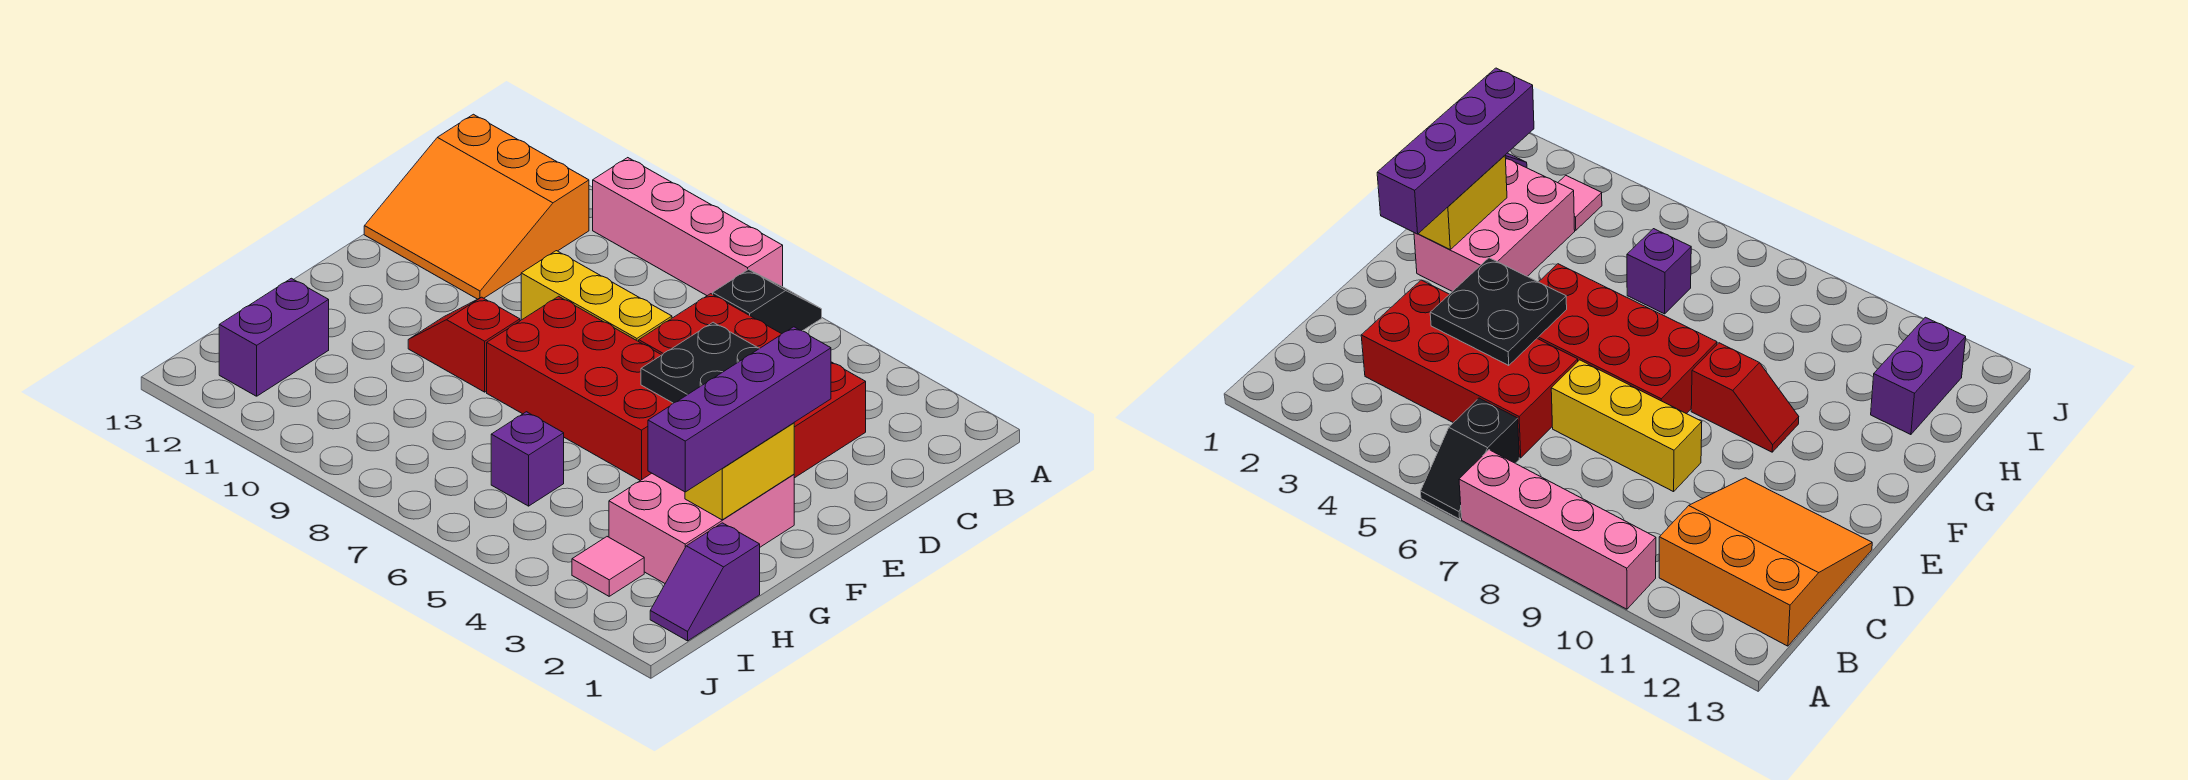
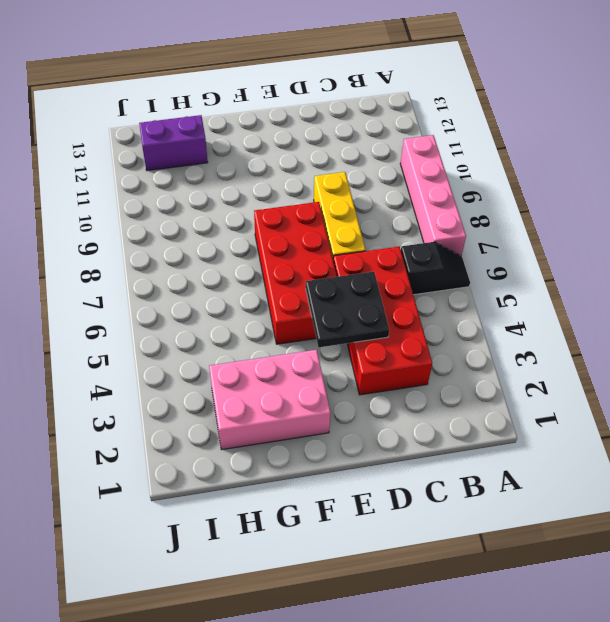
none -> orange 3x3 slope [364,114,589,299]
none -> red 1x2 slope [408,297,520,392]
none -> purple 1x2 slope [650,523,760,641]

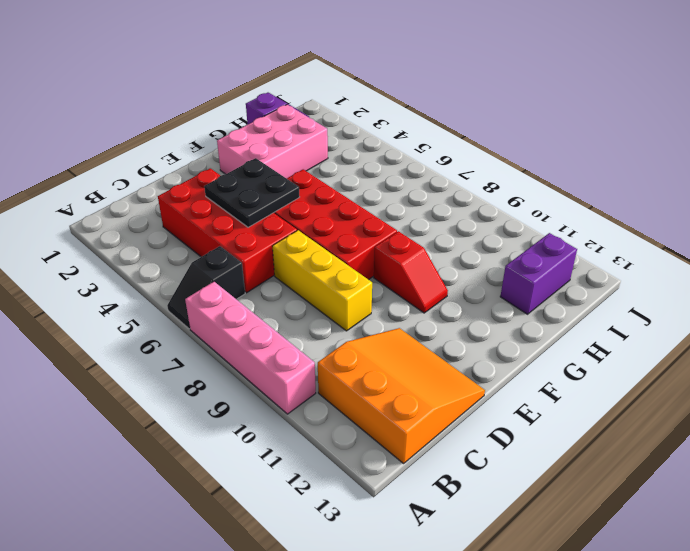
none -> purple 1x1 brick [491,412,564,506]
none -> pink 1x1 tile [572,537,644,596]
none -> yellow 1x2 brick [685,423,794,520]

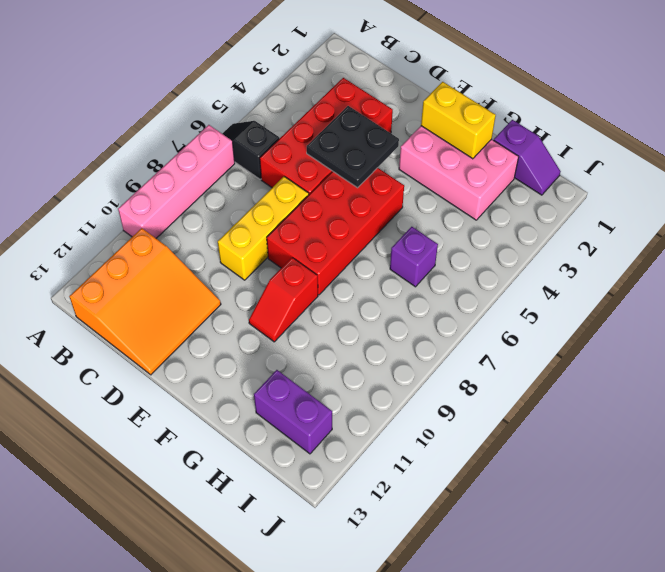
none -> pink 1x1 tile [572,537,644,596]
none -> purple 1x4 brick [648,327,831,492]

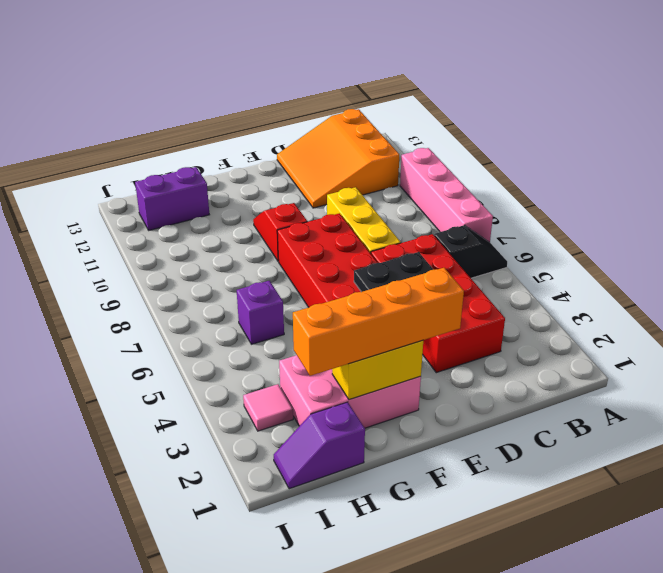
orange 1x4 brick [293,268,464,376] -> purple 1x4 brick [648,327,831,492]

